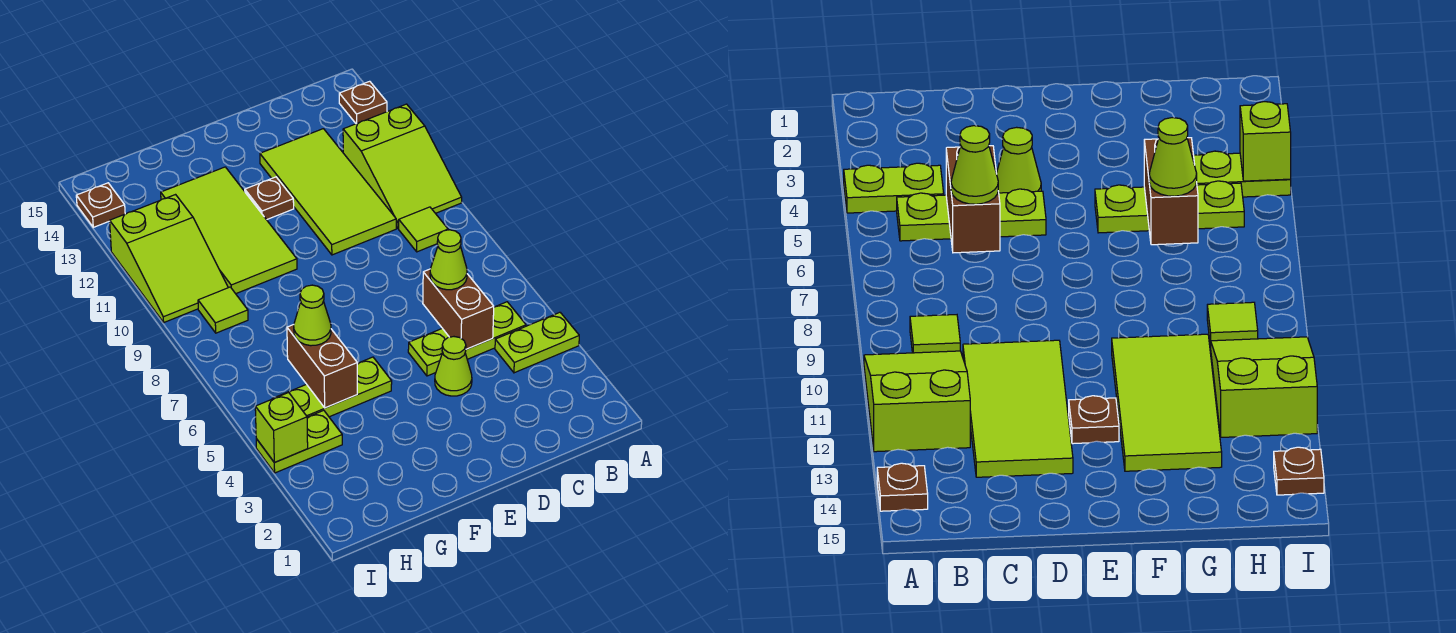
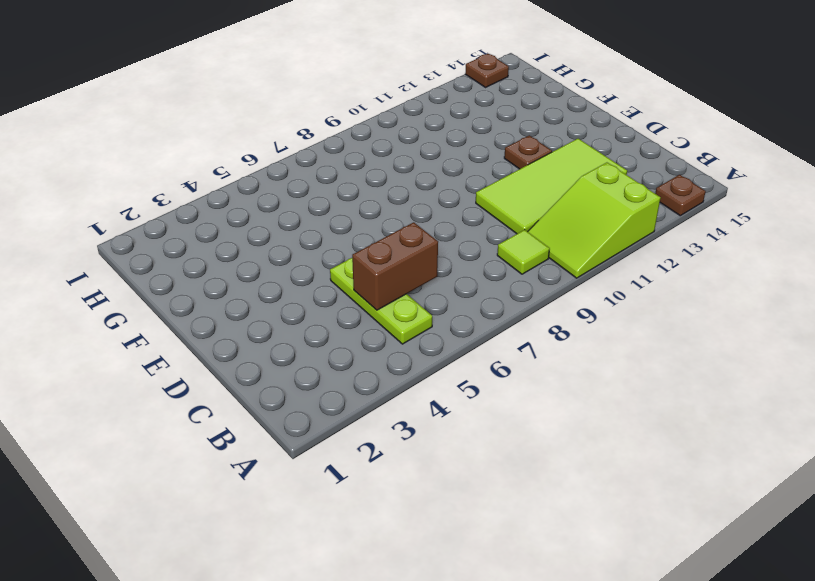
none -> lime 1x2 plate [495,312,579,373]
none -> lime 1x1 cone [435,337,472,396]
none -> lime 1x3 plate [272,357,392,417]

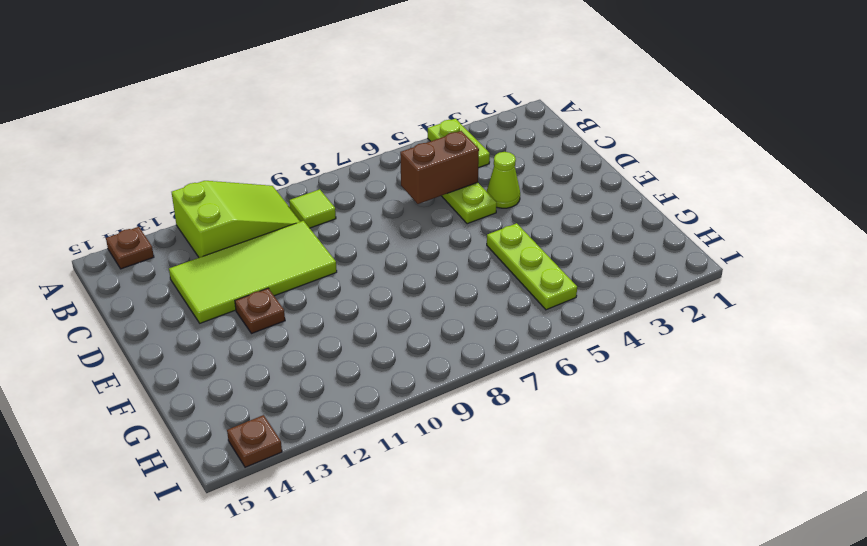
none -> lime 2x4 tile [161,167,297,294]
none -> lime 1x2 plate [256,410,342,473]
none -> lime 1x1 tile [198,287,248,333]

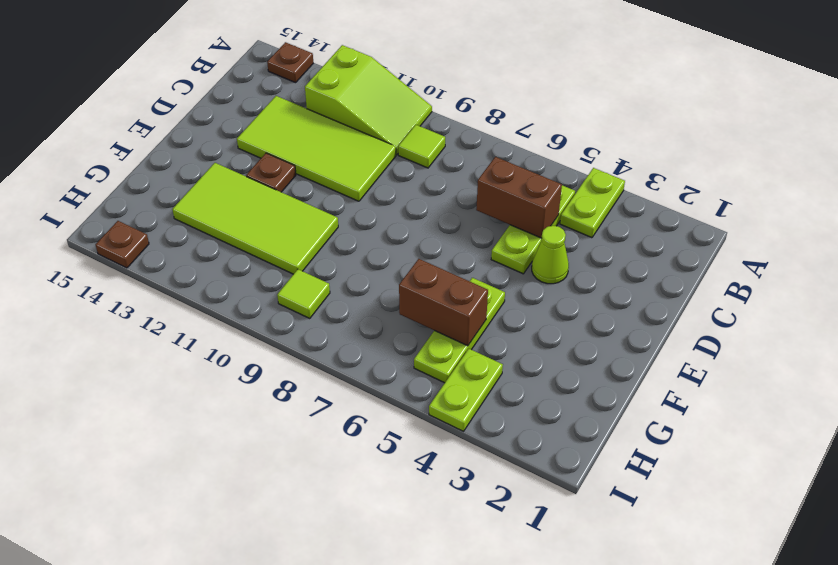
none -> lime 2x3 slope [110,195,228,322]
none -> lime 1x1 brick [255,393,308,463]
none -> lime 1x1 cone [430,230,467,290]

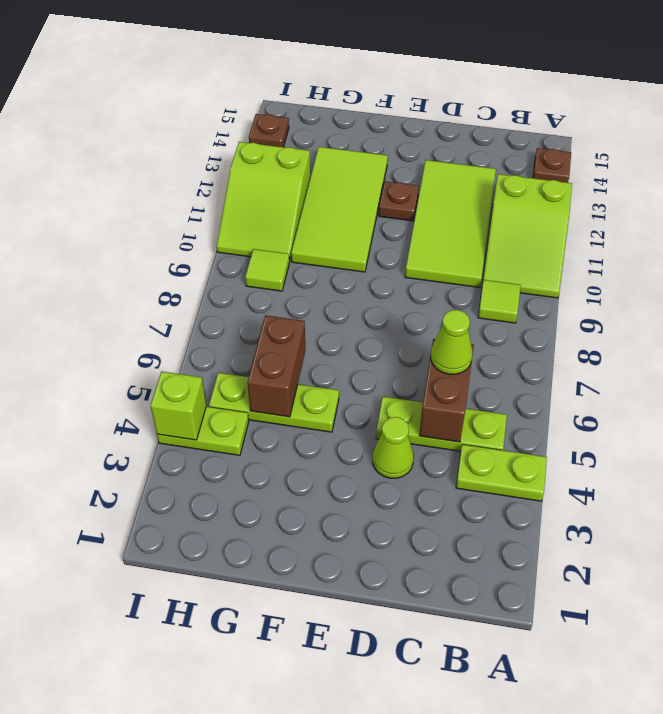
none -> lime 1x1 cone [294,285,331,346]

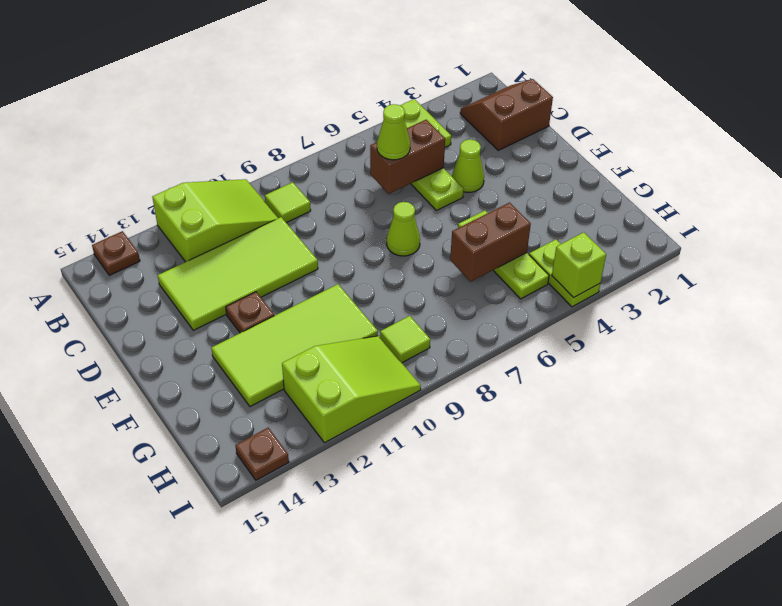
brown 2x2 slope [460,79,553,150] -> none
lime 1x1 cone [387,202,420,256] -> lime 1x1 cone moved to [294,285,331,346]

